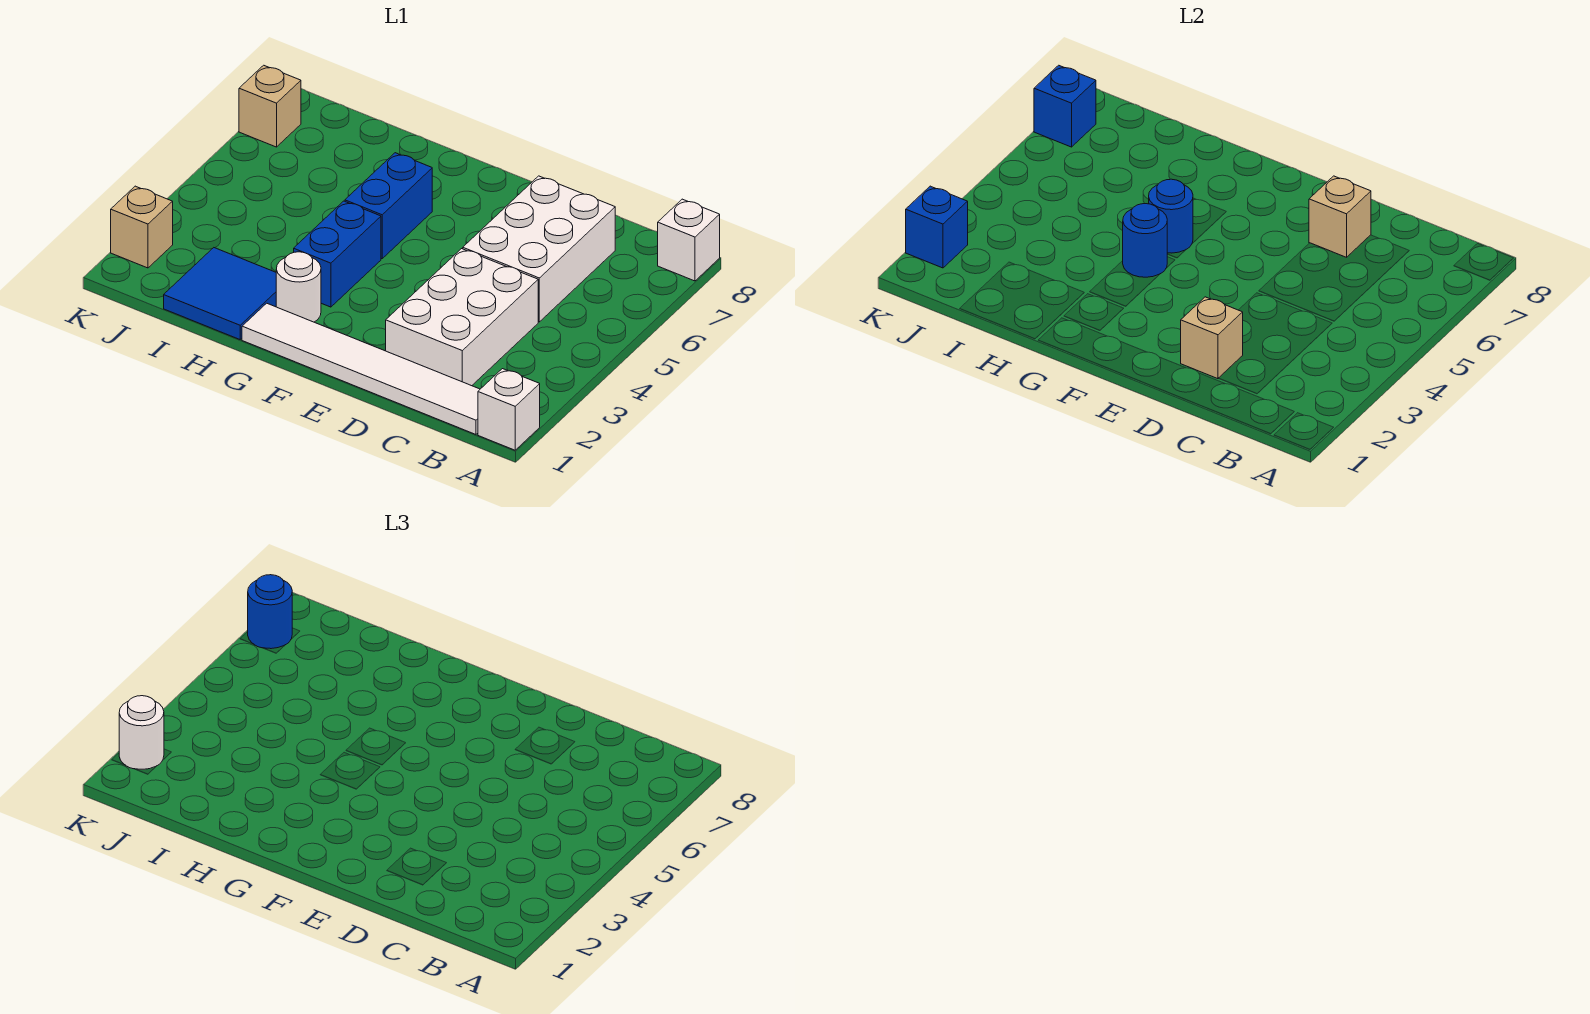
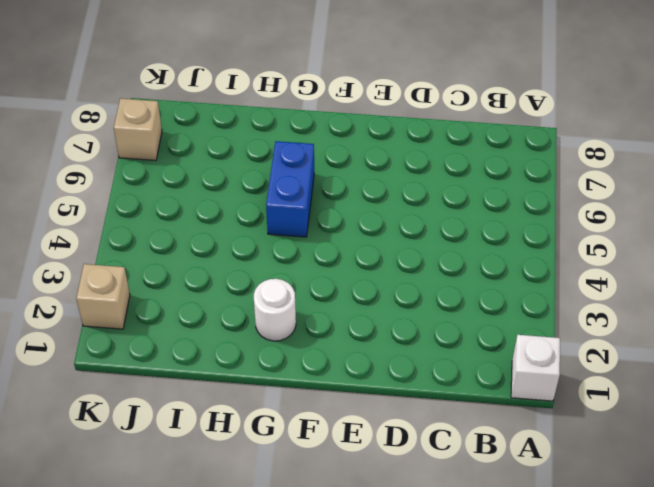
none -> white 1x1 brick [658,199,720,281]
none -> white 1x6 tile [242,303,480,434]
none -> white 2x3 brick [386,249,538,386]

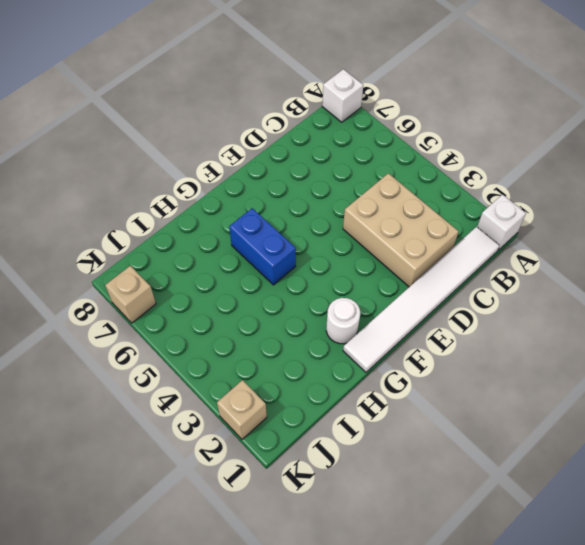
tan 2x3 brick [343,173,459,287] -> white 2x3 brick [386,249,538,386]
none -> white 2x3 brick [463,176,615,322]
none -> blue 1x2 brick [294,201,381,307]
none -> blue 2x2 tile [164,248,276,339]

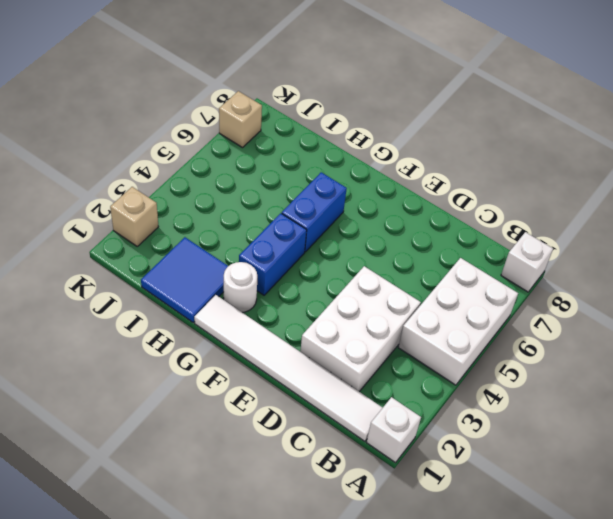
white 2x3 brick [398,258,518,385] -> white 2x3 brick moved to [463,176,615,322]
none -> tan 1x1 brick [1181,297,1243,379]
none -> tan 1x1 brick [1309,176,1371,257]
none -> blue 1x1 round brick [1123,204,1167,277]

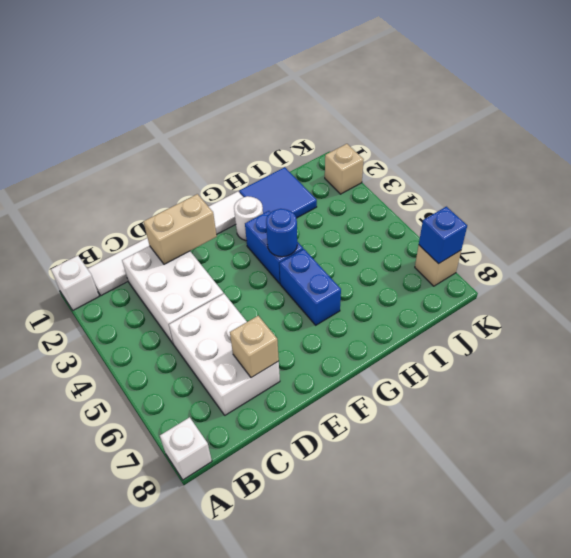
tan 1x2 brick [143,194,217,264] -> tan 1x1 brick [1181,297,1243,379]
none -> blue 1x1 round brick [1149,179,1193,253]
none -> blue 1x1 brick [906,186,968,268]
none -> white 1x1 round brick [119,696,164,769]

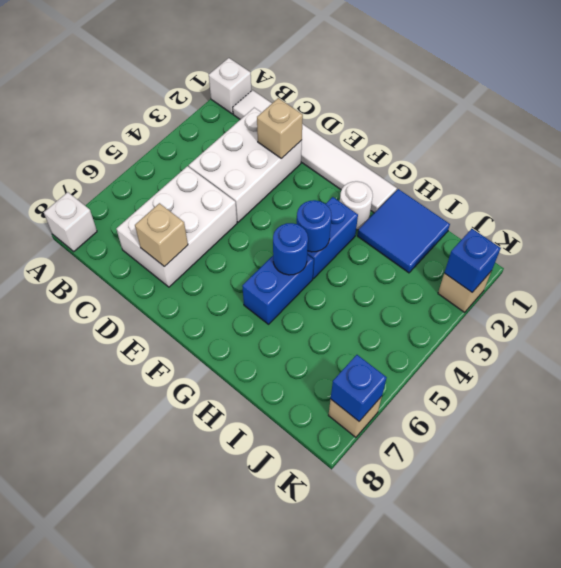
none -> white 1x1 round brick [119,696,164,769]
none -> blue 1x1 round brick [248,575,292,649]

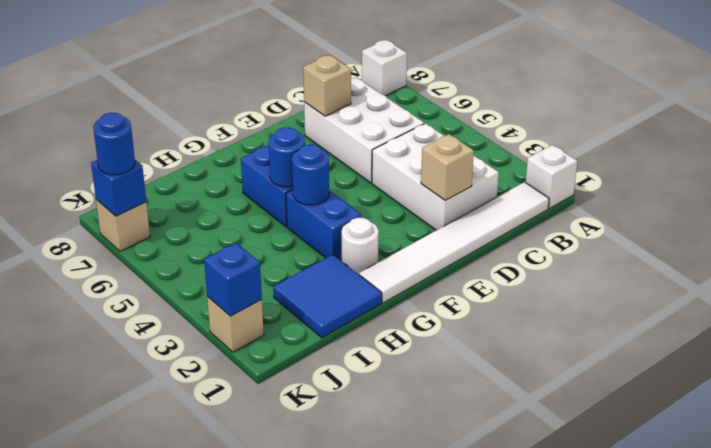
none -> white 1x1 round brick [119,696,164,769]

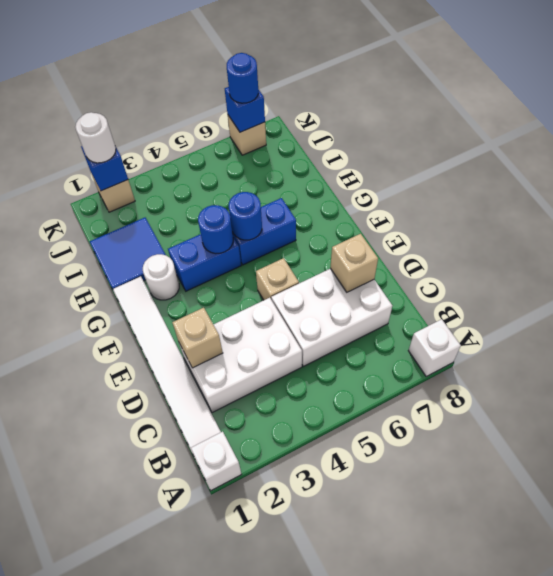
tan 1x1 brick [256,258,299,300] -> none

